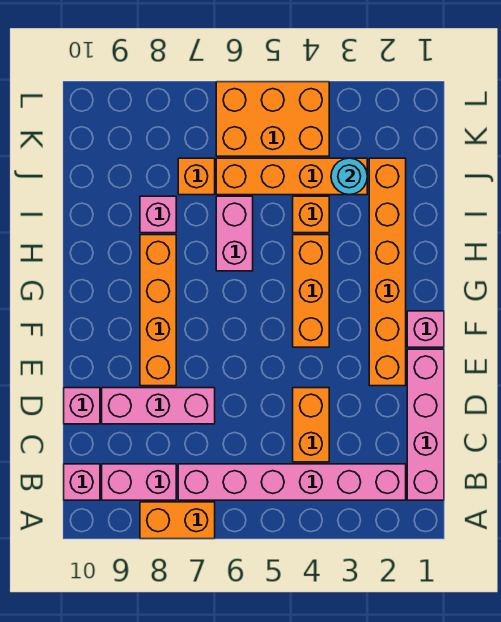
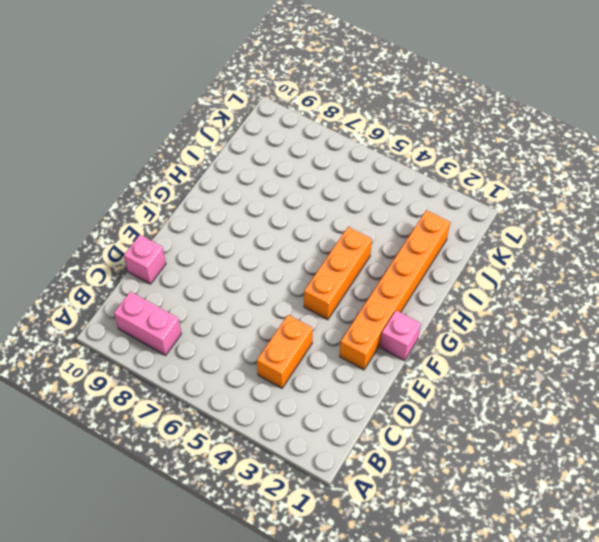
none -> orange 1x2 brick [140,502,215,539]
none -> pink 1x4 brick [407,349,444,500]
none -> pink 1x6 brick [178,464,406,500]

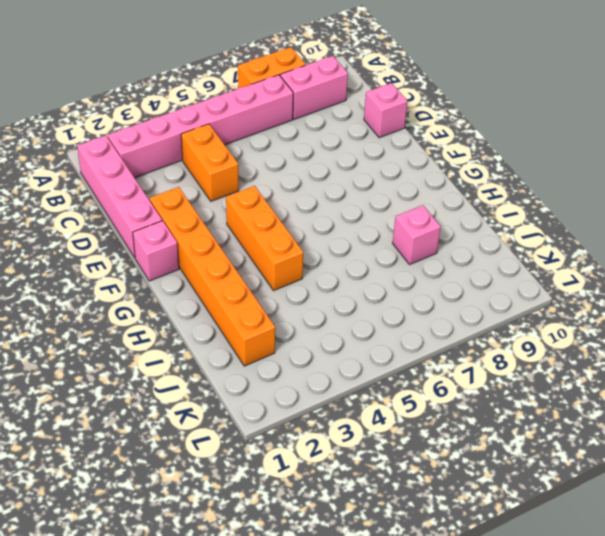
none -> pink 1x1 brick [64,464,100,500]
none -> pink 1x3 brick [102,388,215,424]
none -> orange 1x4 brick [140,235,176,386]

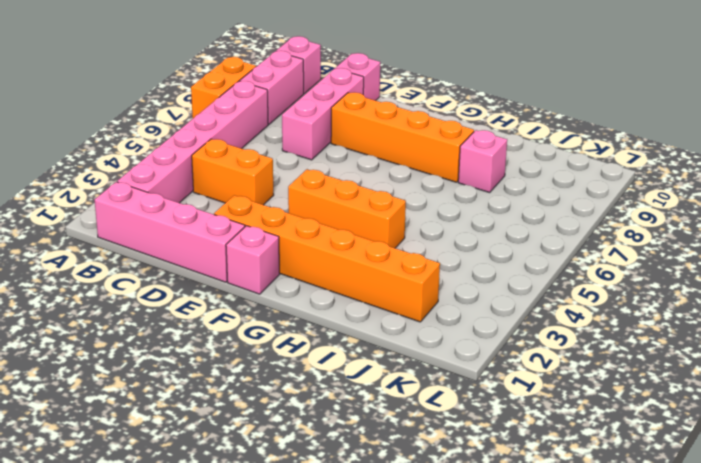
none -> pink 1x2 brick [216,196,253,271]
none -> orange 1x1 brick [293,196,329,233]
none -> orange 1x4 brick [216,158,367,195]

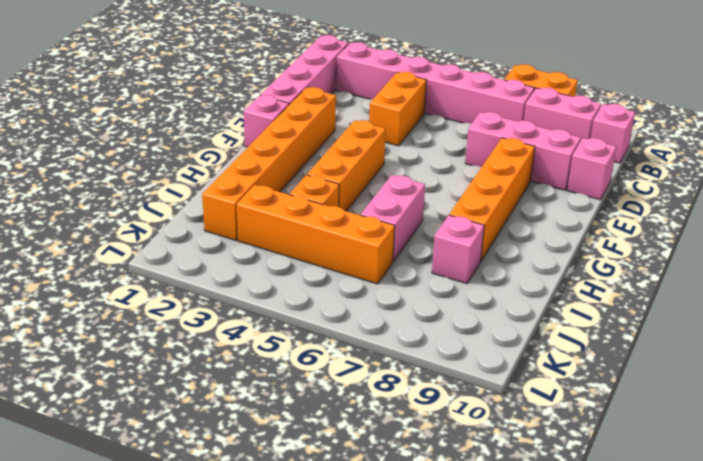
none -> orange 1x1 brick [178,158,215,195]
none -> orange 2x3 brick [216,82,329,156]
none -> cyan 1x1 round brick [331,158,367,195]

